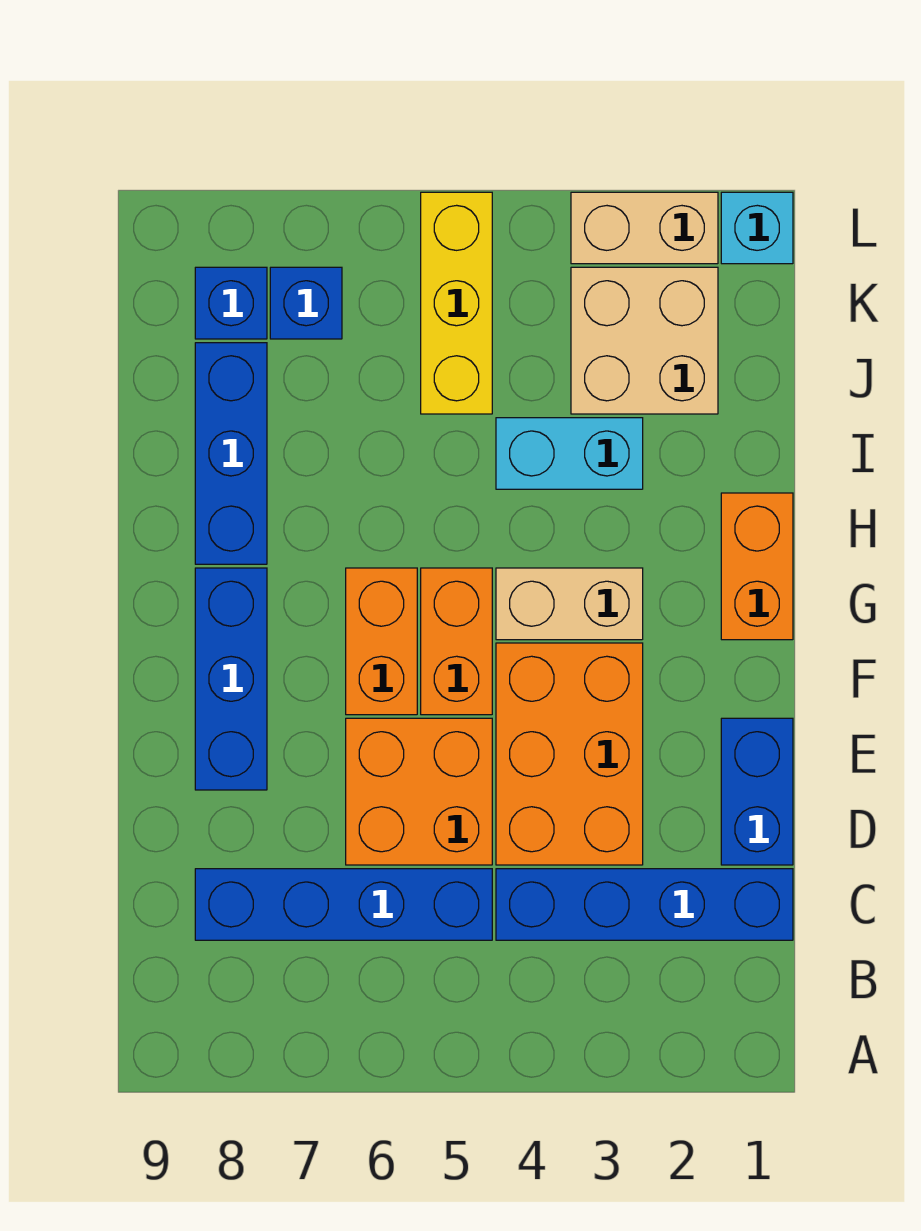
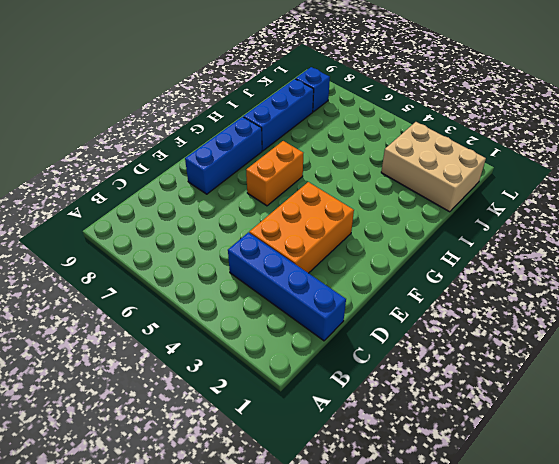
tan 2x3 brick [381,122,486,212] -> tan 2x2 brick [571,267,718,414]
none -> blue 1x4 brick [195,869,492,940]
none -> blue 1x2 brick [721,718,793,865]
none -> orange 2x2 brick [346,718,492,865]

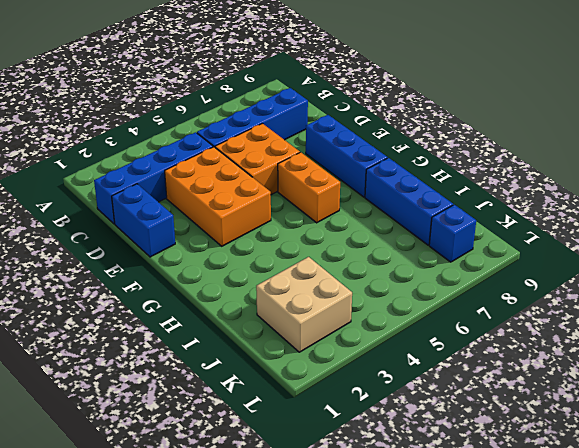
none -> orange 1x2 brick [421,568,492,715]
none -> orange 1x2 brick [721,493,793,640]
none -> tan 1x2 brick [496,568,643,640]

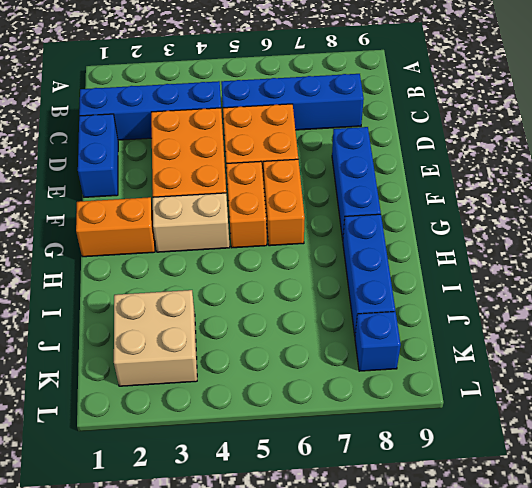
orange 1x2 brick [76,197,155,257] -> orange 1x2 brick turned to [721,493,793,640]
none -> cyan 1x2 brick [496,418,643,489]
none -> yellow 1x3 brick [421,192,492,414]
none -> blue 1x1 brick [270,267,342,339]

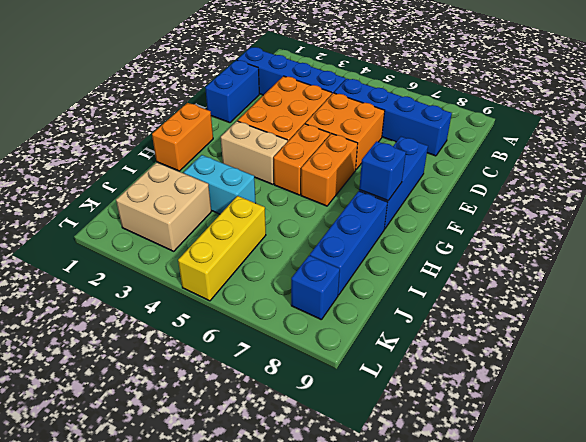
blue 1x1 brick [359,141,406,201] -> blue 1x1 brick moved to [270,267,342,339]
none -> cyan 1x1 brick [721,192,793,264]
none -> tan 1x2 brick [571,192,718,264]

